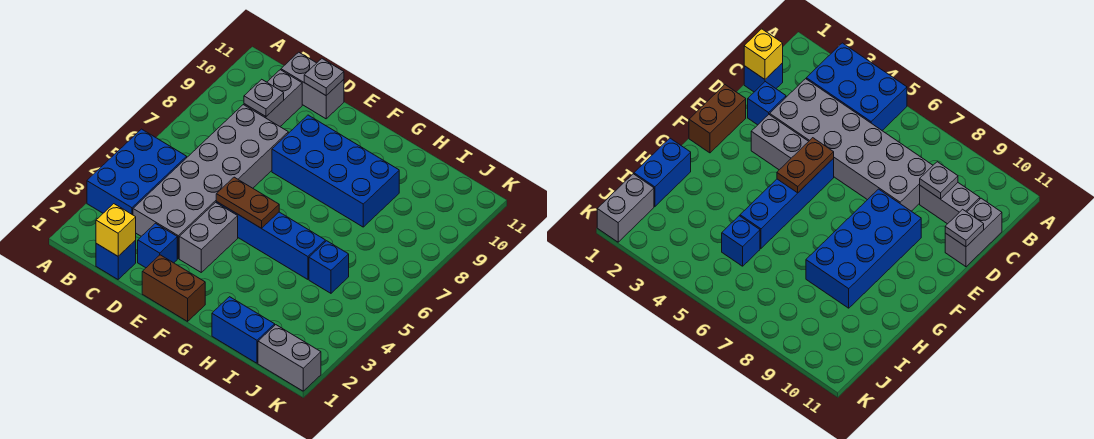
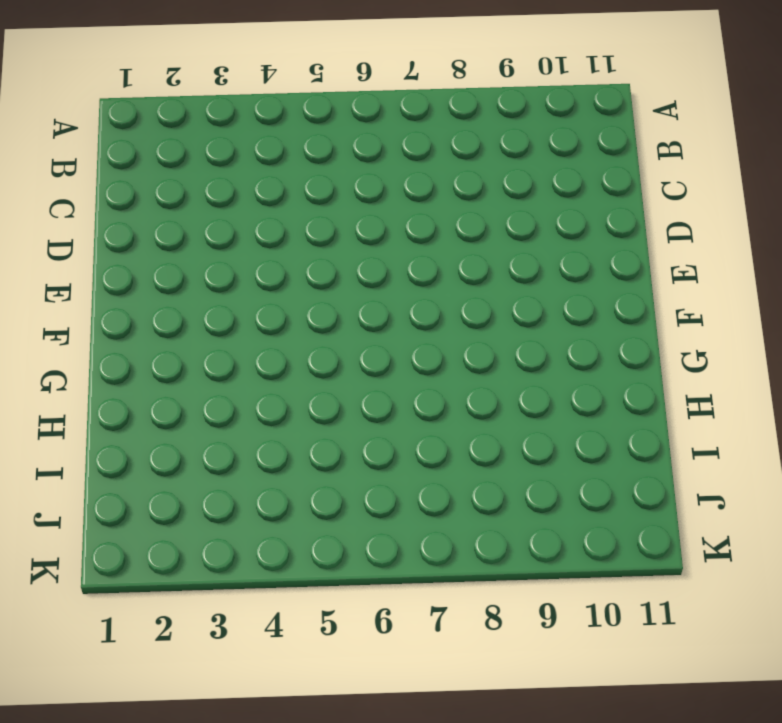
none -> blue 2x3 brick [87,129,187,215]
none -> blue 1x1 brick [96,240,136,279]
none -> grey 2x6 brick [133,105,288,258]

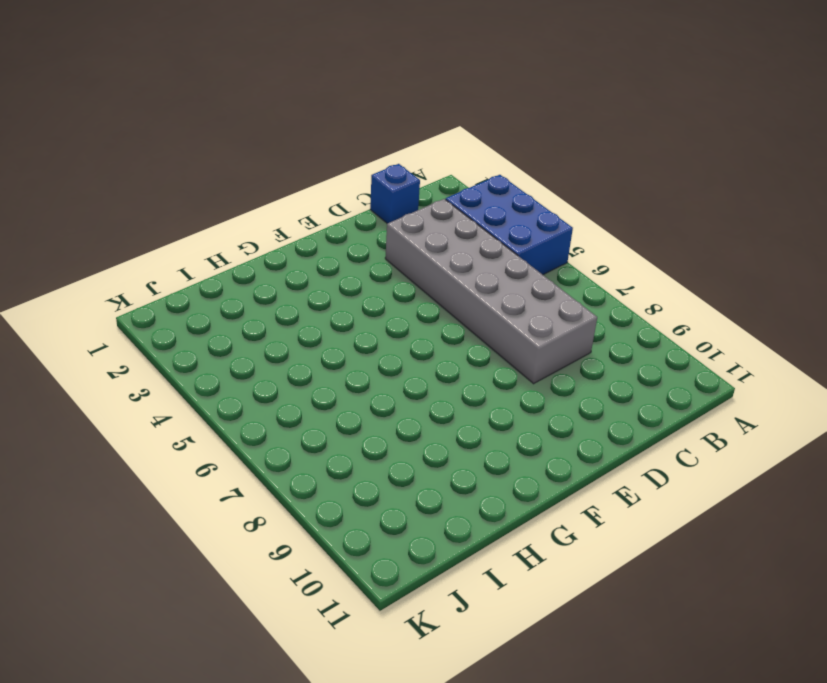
none -> grey 1x2 brick [244,70,302,126]
none -> grey 1x2 brick [281,52,344,119]
none -> blue 1x1 brick [138,223,177,268]

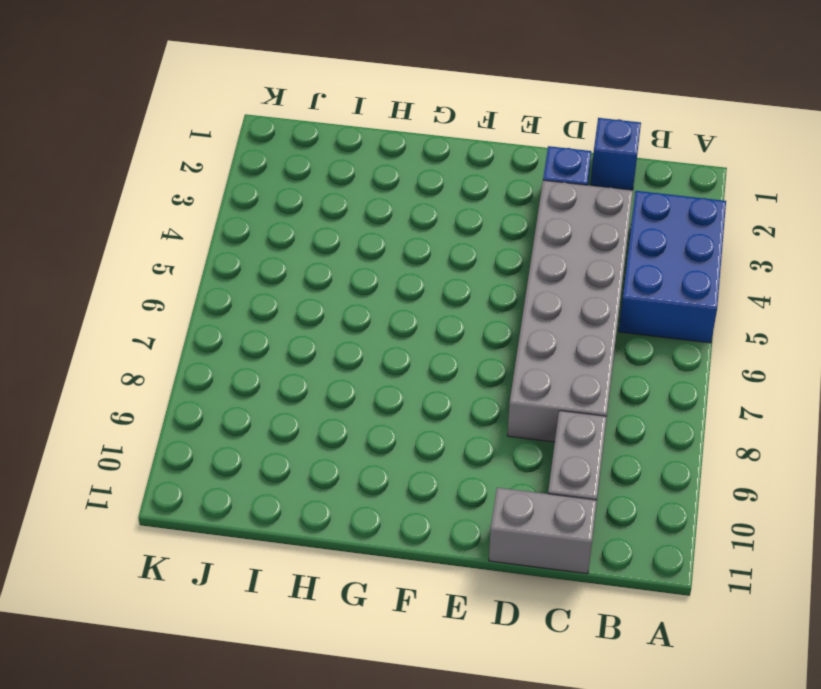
none -> brown 1x2 brick [142,255,205,321]
none -> grey 1x2 brick [179,202,238,272]
none -> blue 1x4 brick [216,202,325,279]

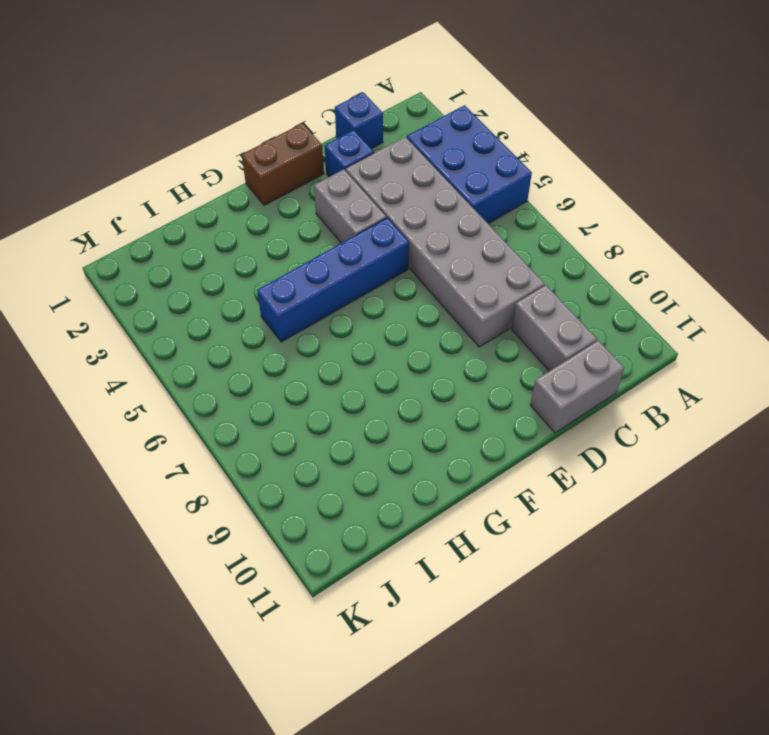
none -> blue 2x4 brick [272,115,399,227]
none -> blue 1x2 brick [212,297,275,363]
none -> blue 1x1 brick [309,241,349,293]

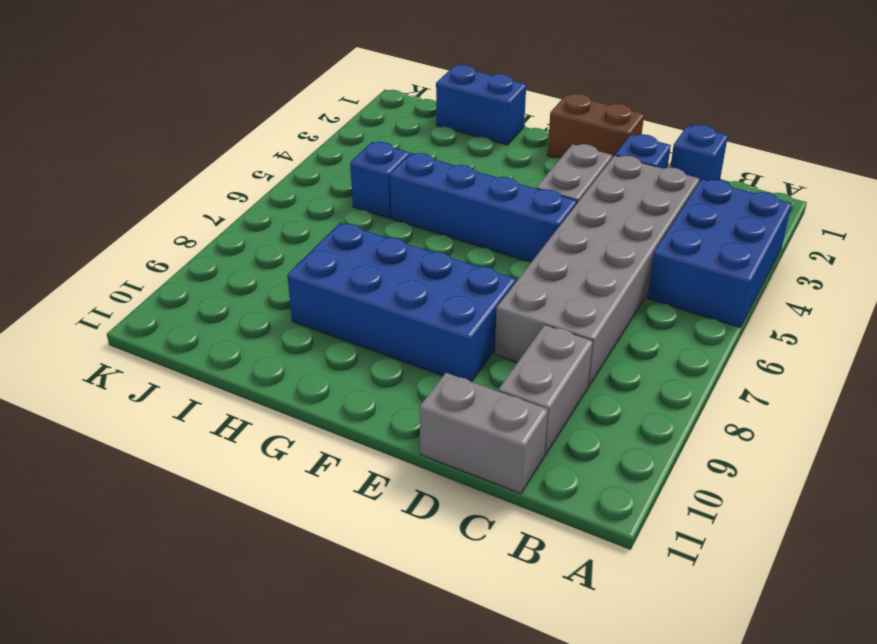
none -> grey 1x2 brick [258,325,321,391]
none -> yellow 1x1 brick [96,204,136,256]
none -> grey 1x1 plate [244,79,284,116]

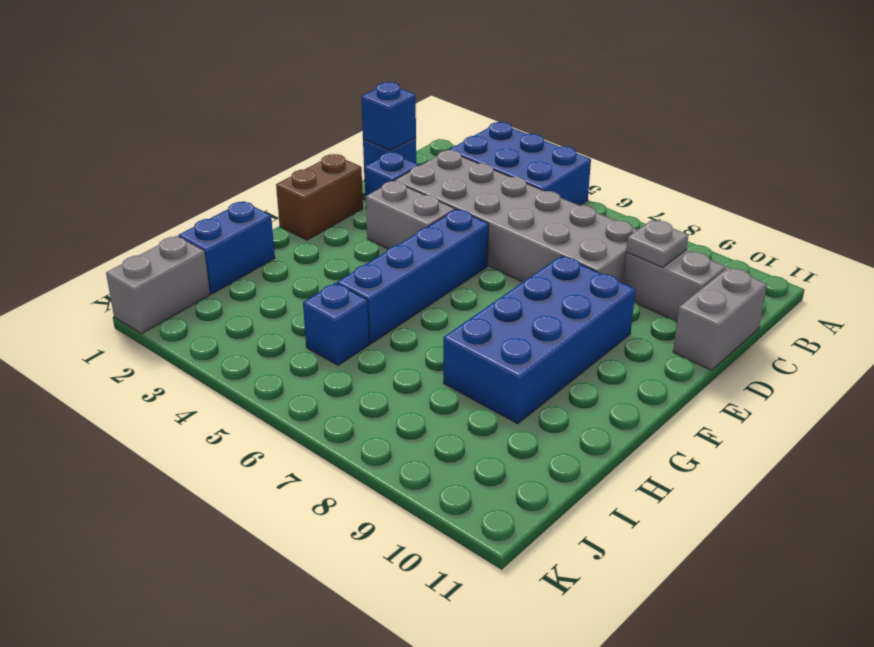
blue 1x1 brick [361,82,416,151] -> yellow 1x1 brick [96,204,136,256]
none -> grey 1x1 plate [304,59,344,95]
none -> brown 1x2 plate [216,177,279,228]

